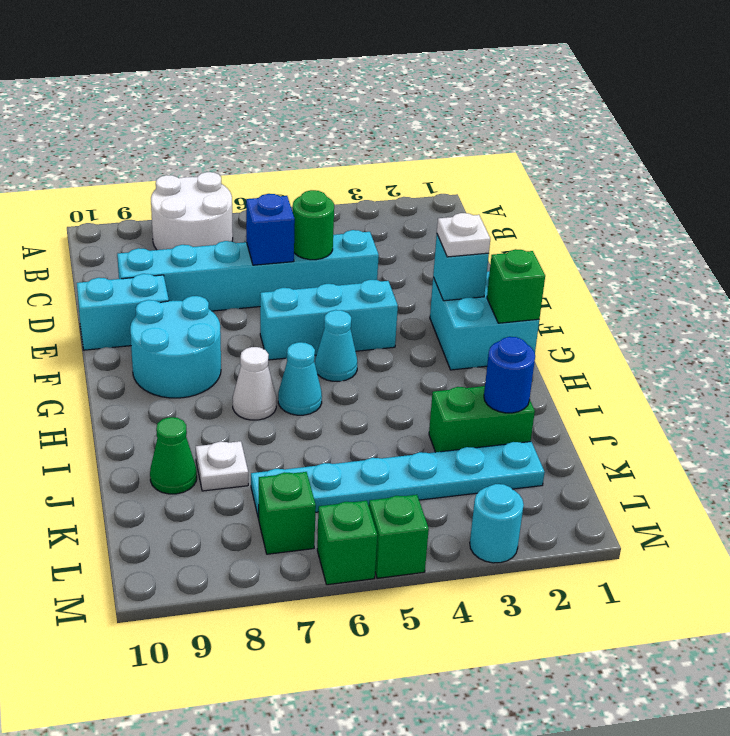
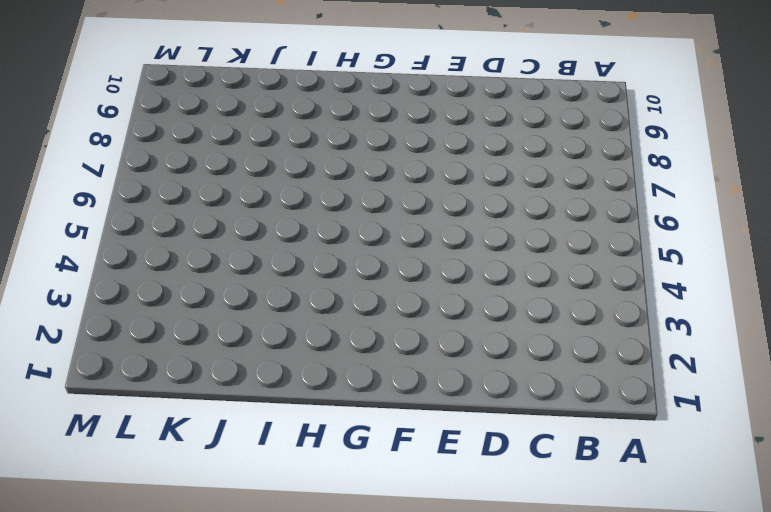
none -> white 2x2 round brick [151,172,233,250]
none -> cyan 1x6 brick [117,230,379,311]
none -> cyan 1x2 brick [77,274,169,350]

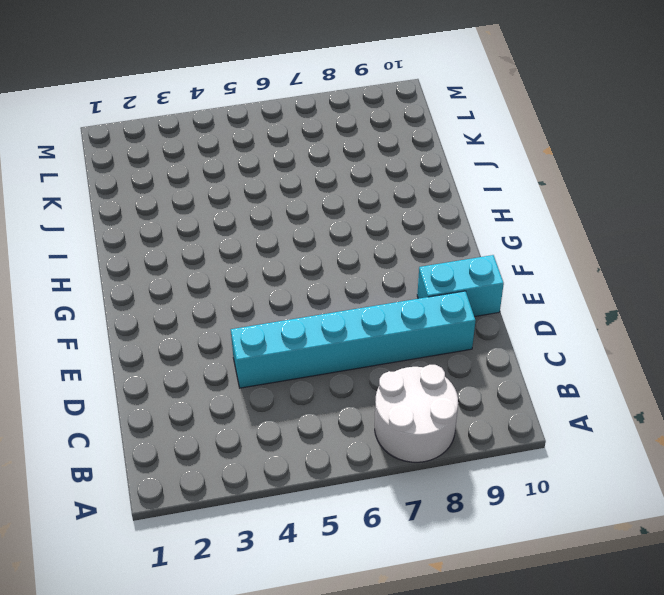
none -> cyan 2x2 brick [430,271,539,370]
none -> cyan 1x3 brick [260,280,398,360]
none -> cyan 2x2 round brick [130,296,221,398]

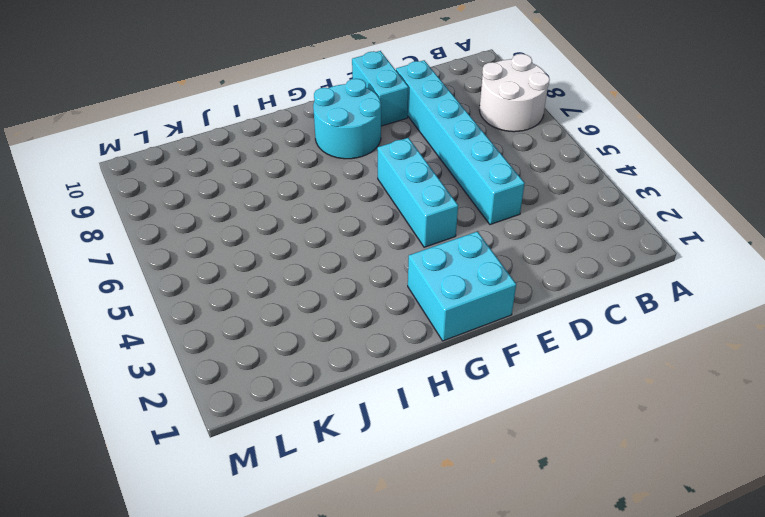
none -> cyan 1x1 cone [315,310,357,381]
none -> cyan 1x1 cone [278,342,322,415]
none -> white 1x1 cone [233,347,276,420]

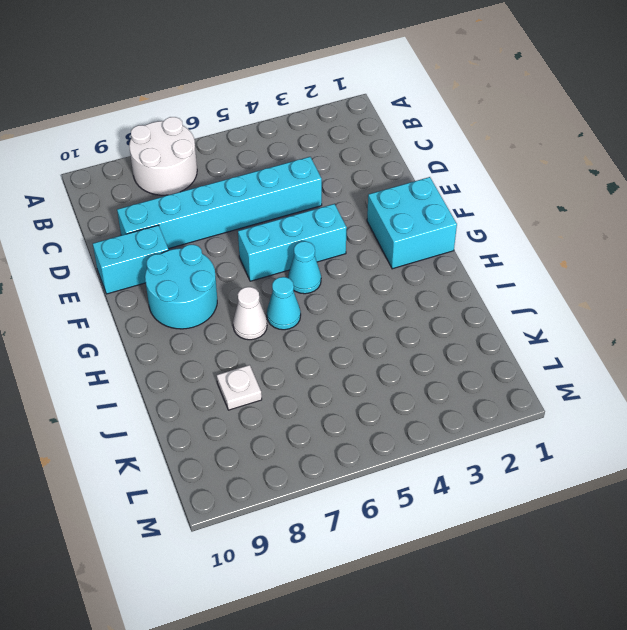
none -> green 1x2 brick [429,386,535,452]
none -> green 1x1 cone [150,417,197,494]
none -> cyan 1x6 plate [251,442,545,519]

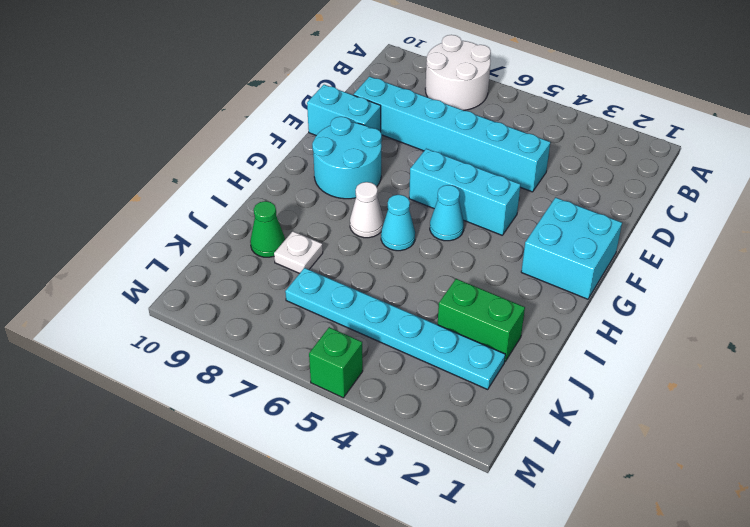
none -> green 1x1 brick [259,472,316,554]
none -> cyan 1x1 round brick [470,484,524,563]
none -> green 1x1 brick [317,501,377,585]

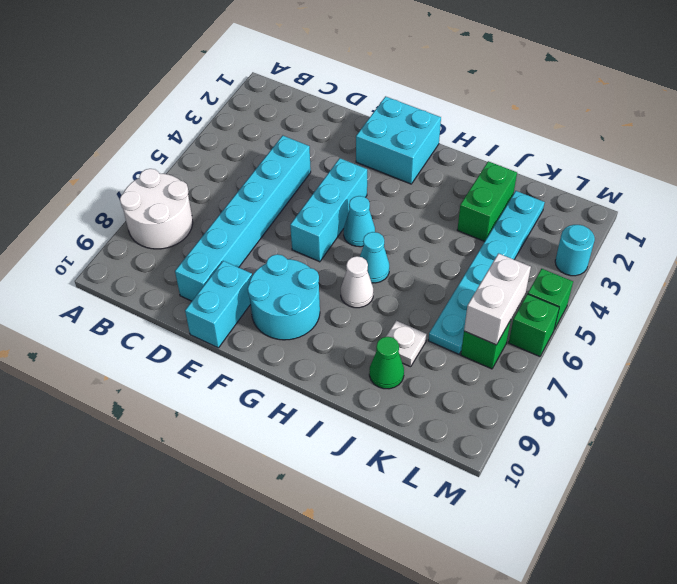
white 1x2 brick [464,254,531,345] -> none
none -> green 1x1 round brick [293,190,334,260]
none -> blue 1x1 brick [246,194,295,265]
none -> cyan 1x1 brick [433,235,489,301]

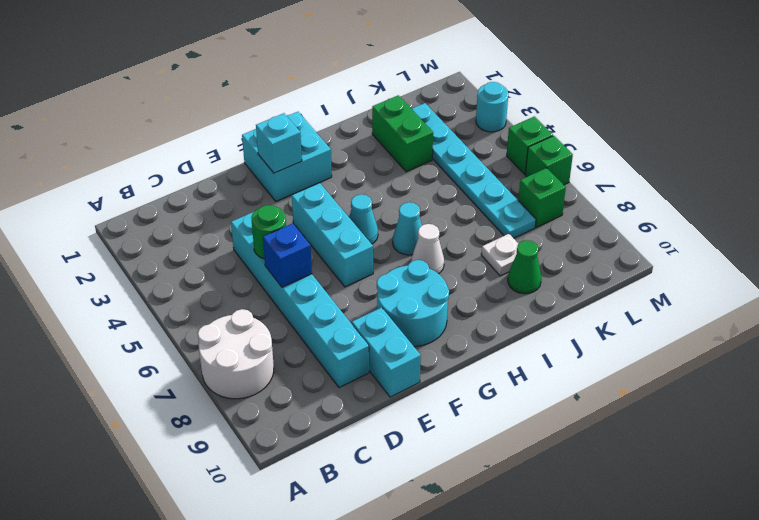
none -> green 1x1 brick [487,249,545,323]
none -> blue 1x1 round brick [484,337,535,413]
none -> white 1x1 plate [437,213,490,257]

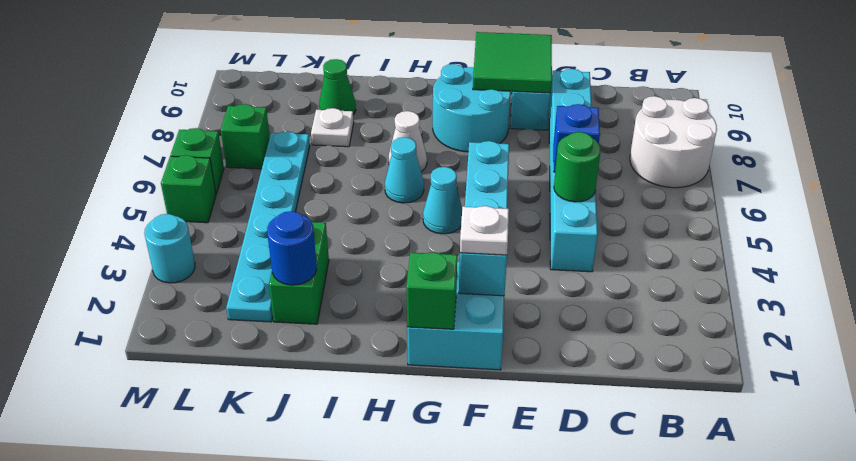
green 2x2 tile [473,32,552,93] -> none

